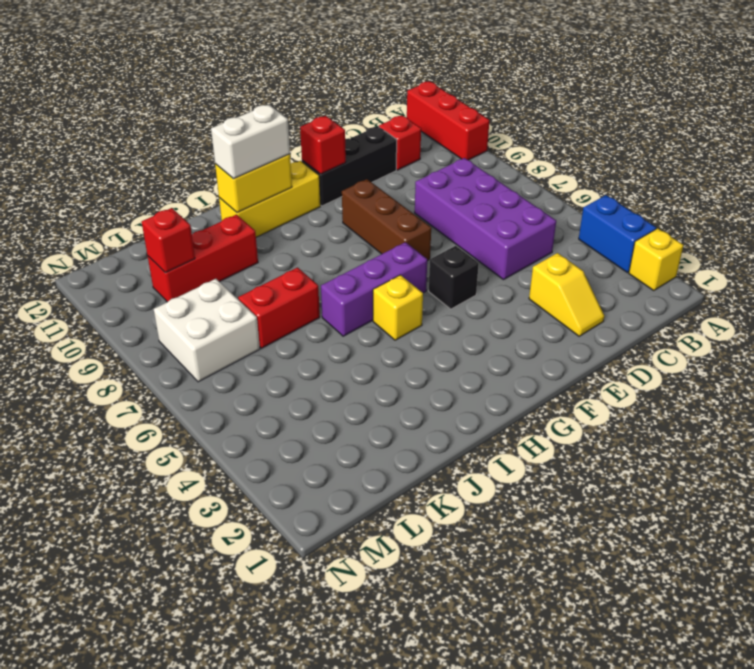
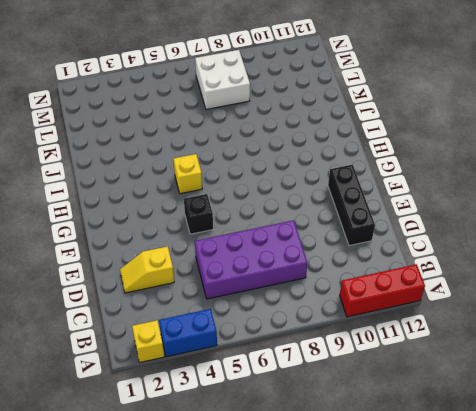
none -> red 1x1 brick [379,115,421,170]
none -> brown 1x3 brick [342,179,431,261]
none -> purple 1x3 brick [321,242,427,336]

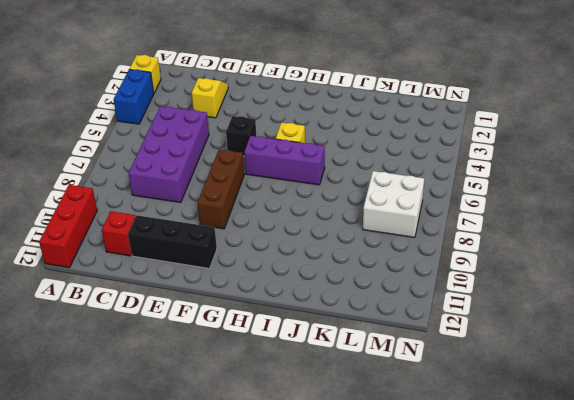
none -> yellow 1x3 brick [219,161,321,237]
none -> red 1x2 brick [238,268,320,348]
none -> red 1x3 brick [148,215,258,302]

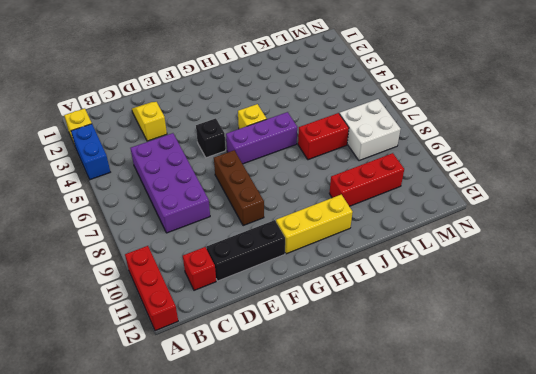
none -> red 1x1 brick [300,116,346,174]
none -> yellow 1x2 brick [215,154,292,213]
none -> red 1x1 brick [142,208,195,273]

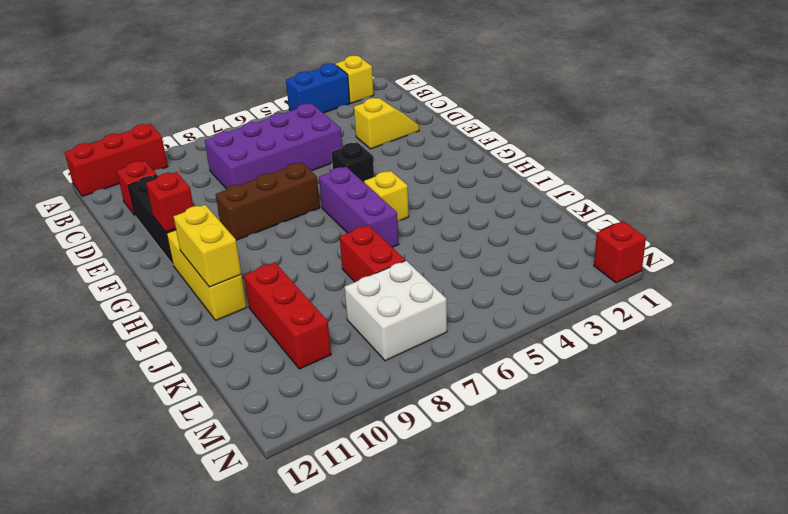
red 1x1 brick [594,221,646,283] -> red 1x1 brick moved to [142,208,195,273]
none -> white 1x2 brick [211,104,290,179]

